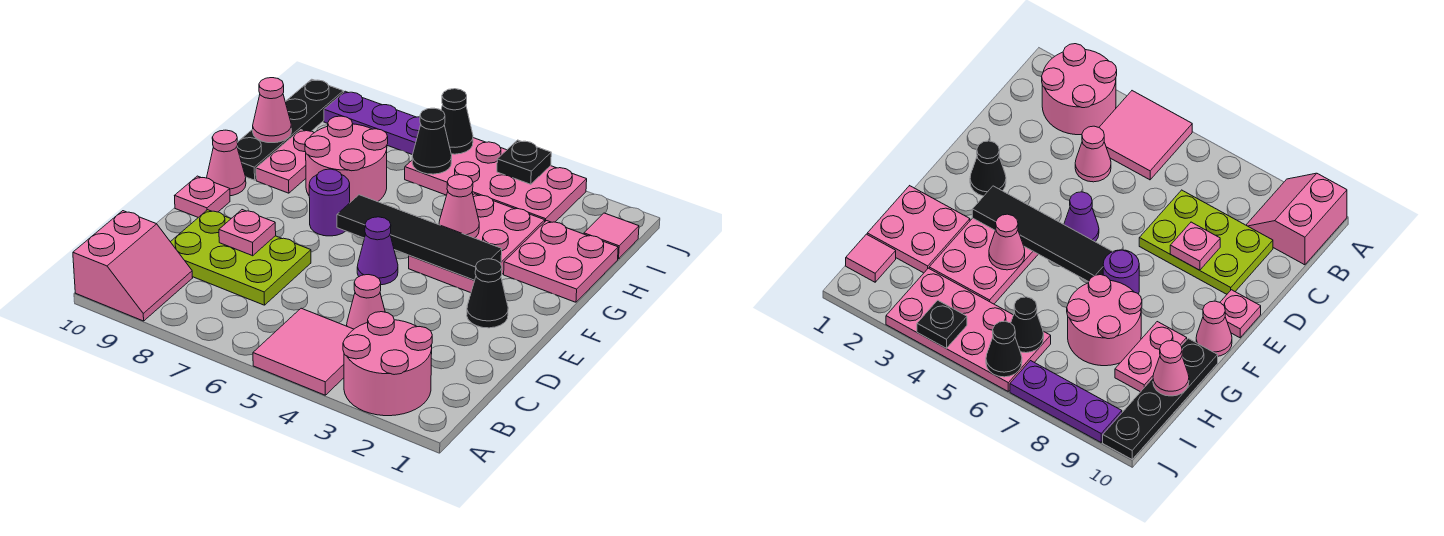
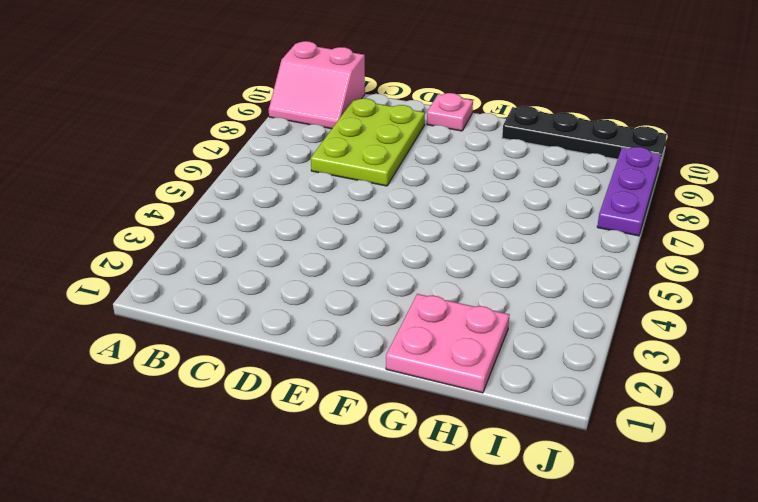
none -> pink 2x2 round brick [343,312,432,416]
none -> pink 2x2 tile [253,308,354,395]
none -> pink 1x1 cone [347,275,385,329]

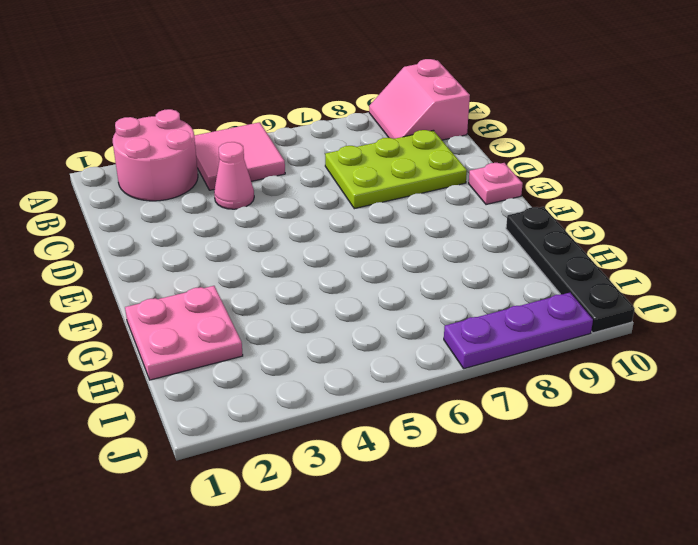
none -> black 1x1 cone [467,259,508,328]
none -> purple 1x1 cone [357,217,398,285]
none -> pink 2x3 plate [409,194,545,293]

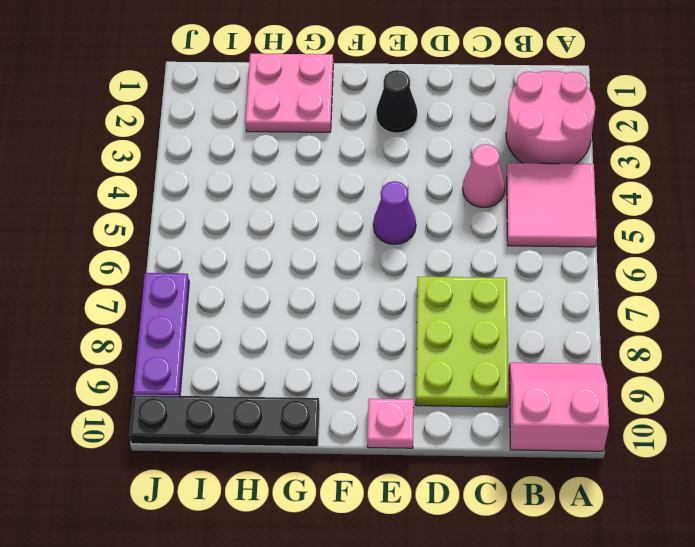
none -> pink 2x3 plate [409,194,545,293]
none -> purple 1x1 round brick [309,169,350,236]
none -> pink 1x1 cone [207,130,246,196]

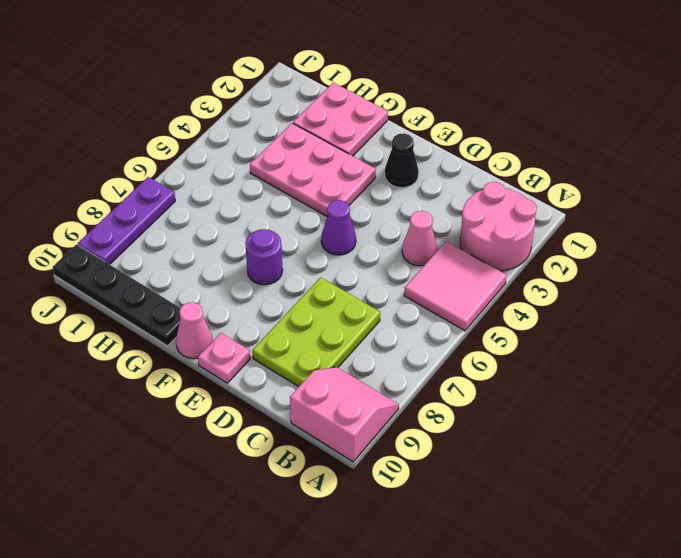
none -> pink 2x2 round brick [305,116,388,202]
none -> pink 1x2 plate [256,130,314,193]
none -> pink 1x1 tile [584,213,639,259]

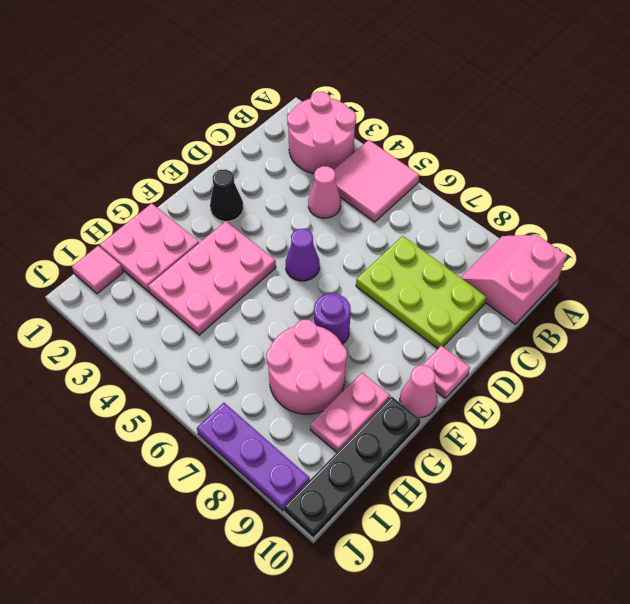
none -> pink 2x4 plate [405,138,587,222]
none -> pink 1x1 plate [219,210,276,256]
none -> black 1x4 tile [337,195,502,280]

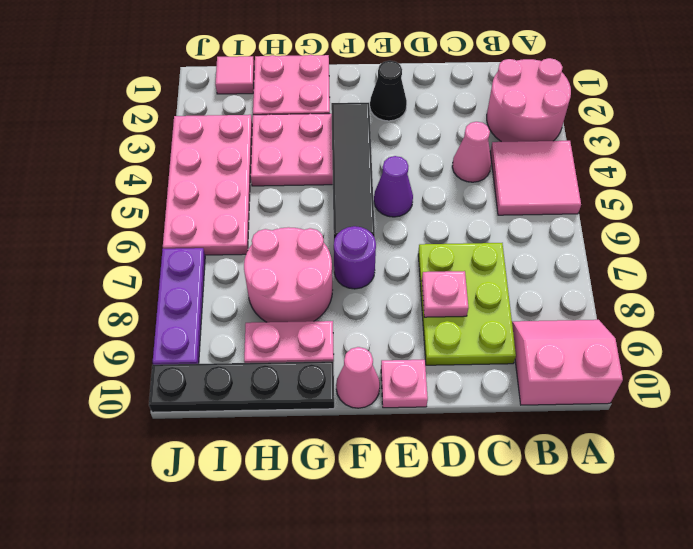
none -> pink 1x1 cone [439,175,479,238]
none -> pink 1x1 cone [253,78,292,143]
none -> black 1x1 cone [412,108,452,174]

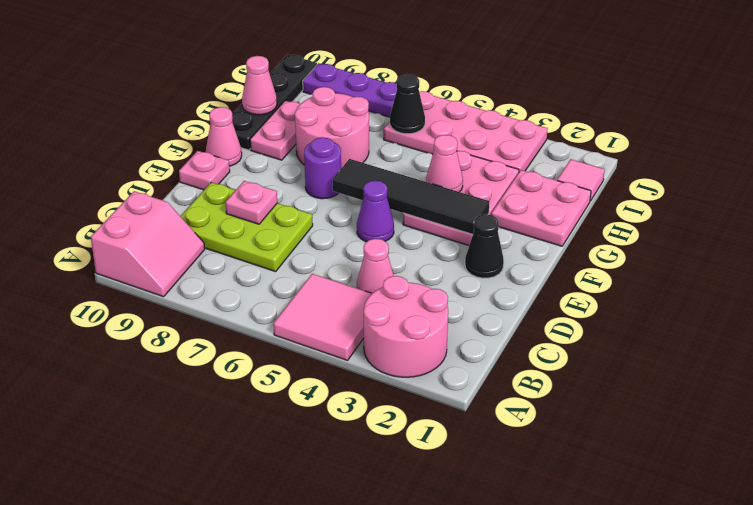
none -> black 1x1 plate [497,140,551,184]
none -> black 1x1 cone [441,89,473,154]

